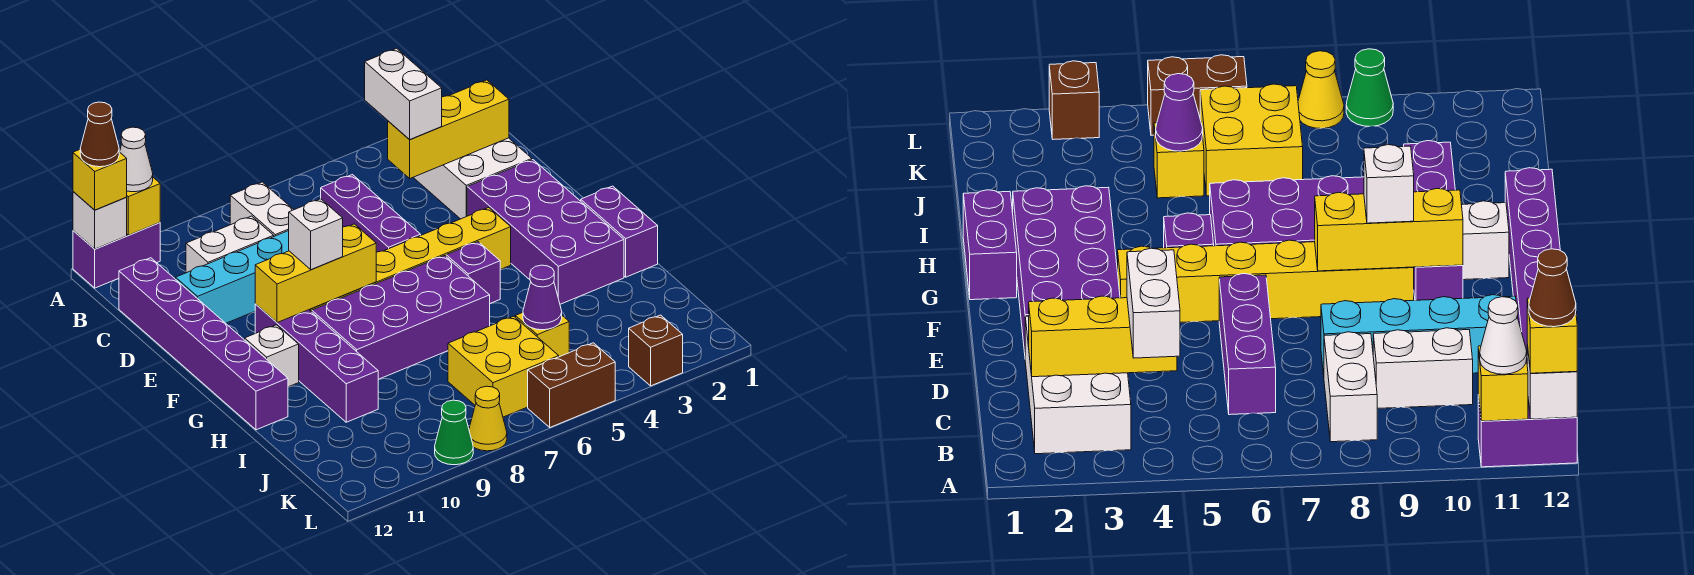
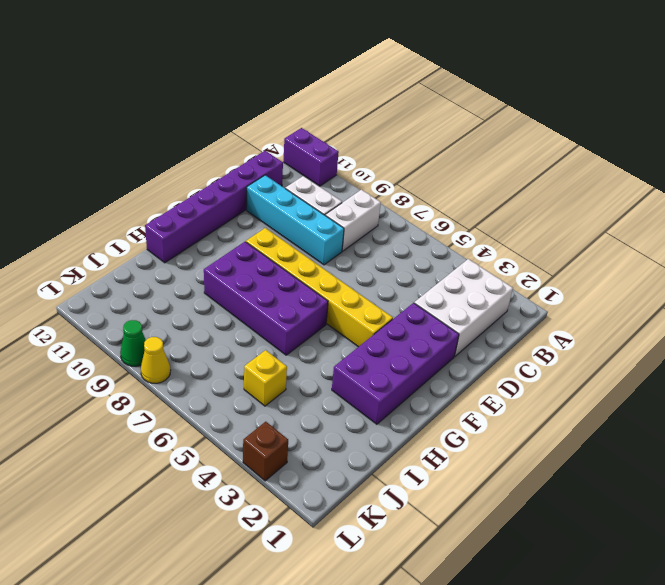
none -> purple 1x3 brick [321,175,421,252]
none -> purple 1x4 brick [255,304,379,422]
none -> purple 1x2 brick [581,186,658,277]
none -> purple 1x1 brick [446,242,500,304]

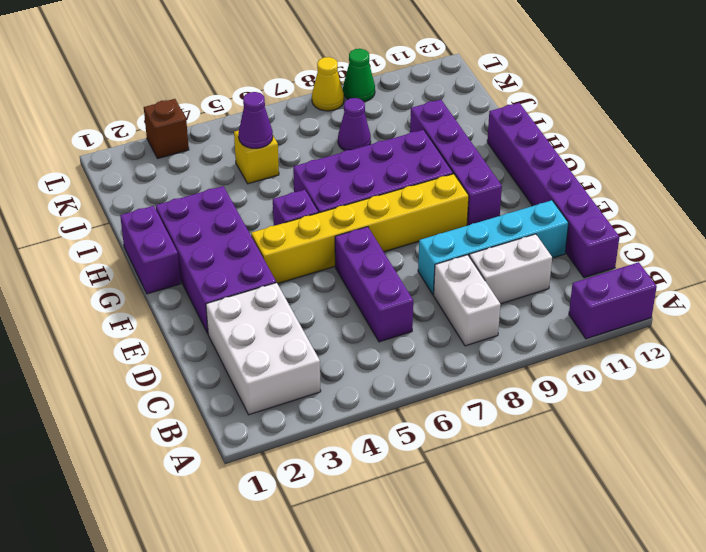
purple 1x1 cone [338,98,371,151] -> none
none -> white 1x1 brick [245,325,299,387]
none -> yellow 2x2 brick [448,316,559,417]
none -> brown 1x2 brick [528,343,615,427]
none -> yellow 1x1 brick [126,178,160,235]

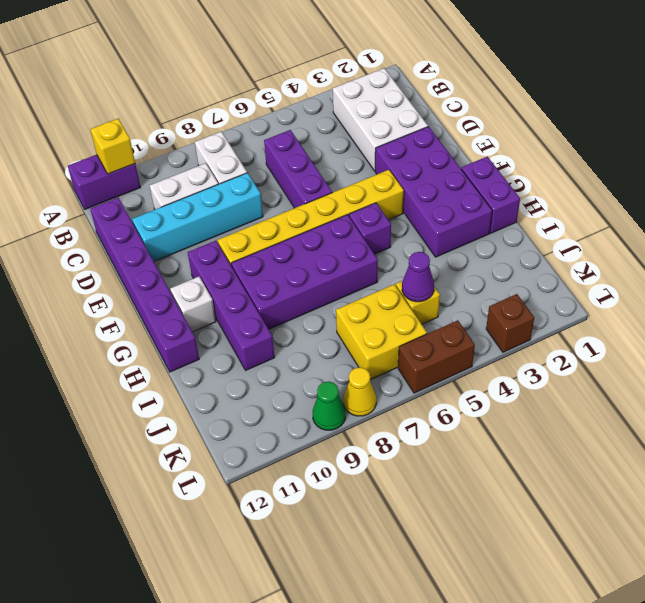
none -> white 1x1 brick [73,192,127,249]
none -> yellow 1x3 brick [388,80,509,178]
none -> yellow 1x3 brick [255,224,376,323]
none -> white 1x1 cone [120,127,153,192]

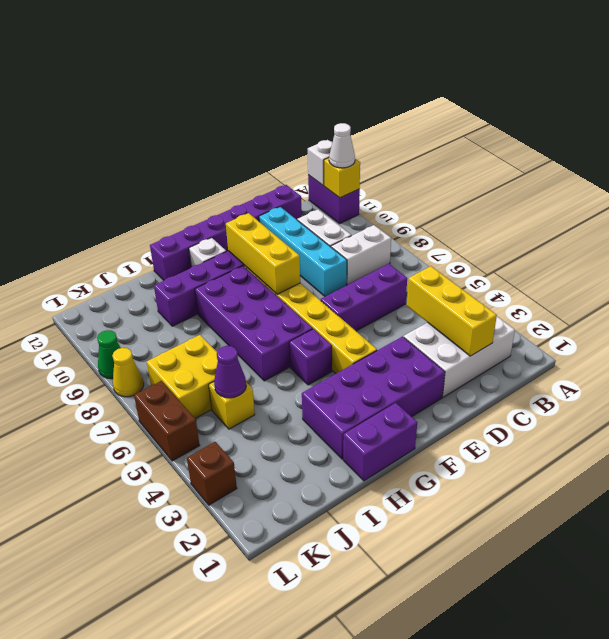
none -> yellow 1x1 brick [73,150,127,210]
none -> white 1x2 brick [365,48,442,140]
none -> white 1x1 brick [289,199,343,270]
none -> brown 1x1 cone [80,102,119,167]

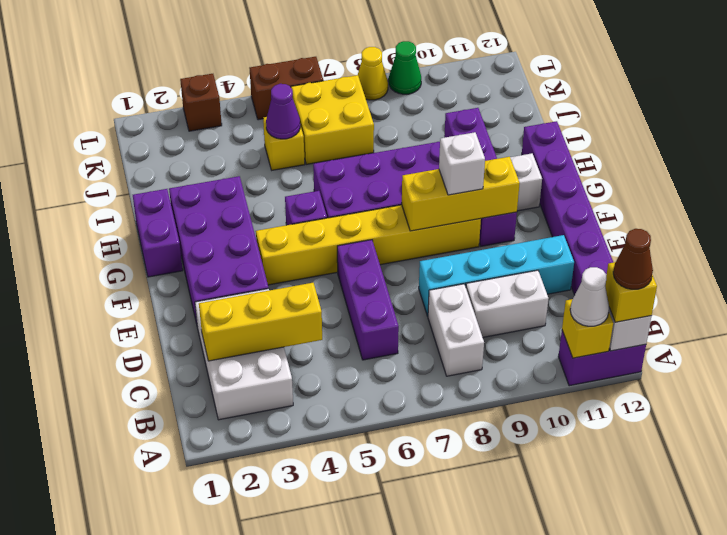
none -> white 1x2 brick [365,48,442,140]

